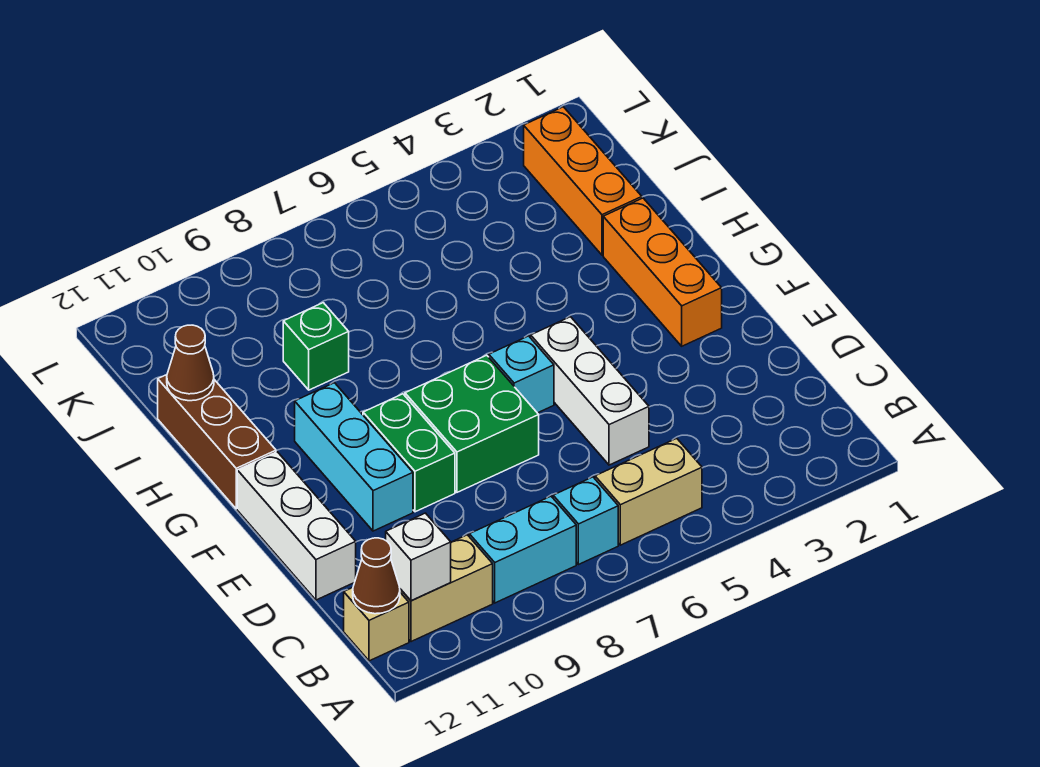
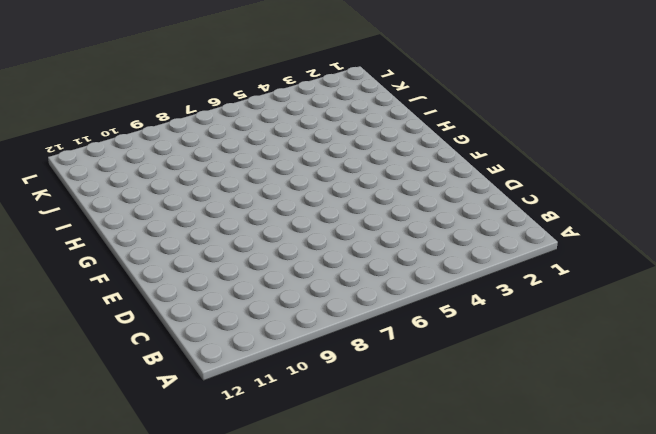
none -> tan 1x2 brick [595,438,702,545]
none -> cyan 1x1 brick [553,477,618,565]
none -> cyan 1x2 brick [469,496,576,603]

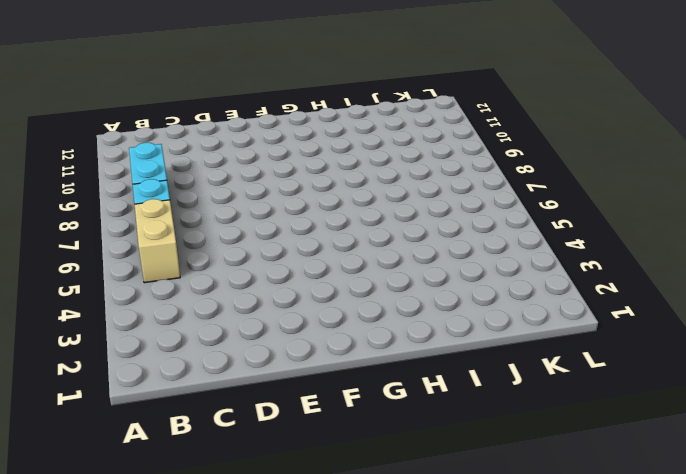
none -> tan 1x2 brick [400,535,493,642]
none -> tan 1x1 brick [344,588,409,661]
none -> white 1x3 brick [531,317,649,465]

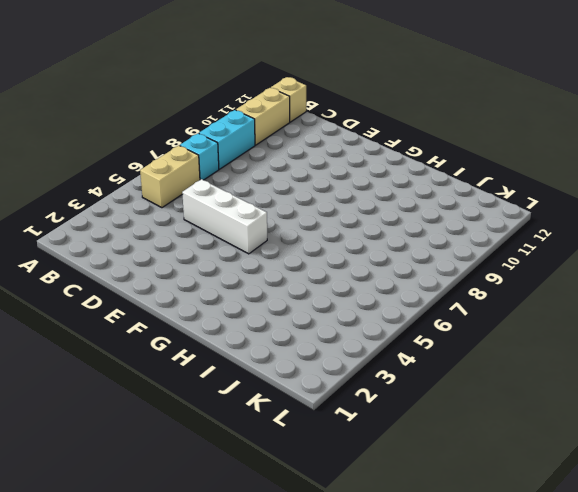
none -> white 1x3 brick [237,452,356,600]
none -> green 2x2 brick [405,355,539,492]
none -> green 1x2 brick [363,394,455,512]

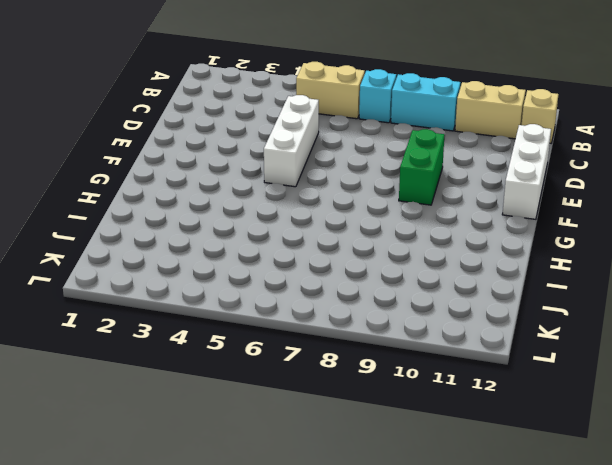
none -> green 2x2 brick [405,355,539,492]
none -> cyan 1x3 brick [295,383,413,531]
none -> orange 1x3 brick [603,198,722,346]

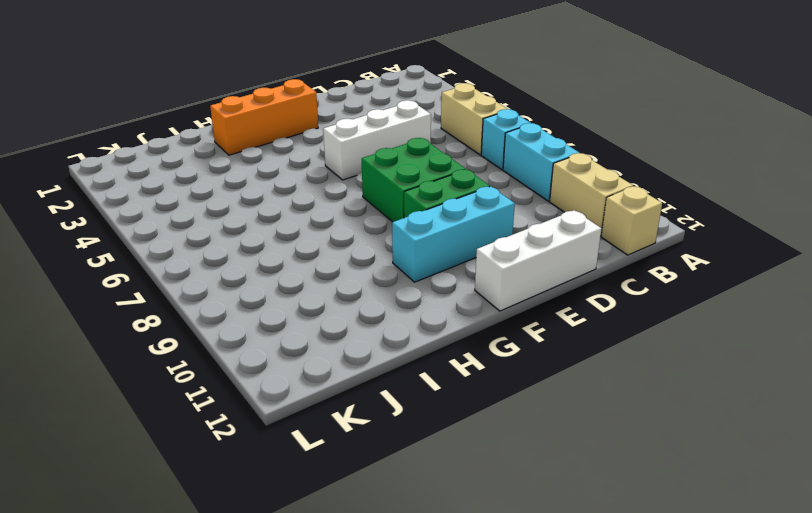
none -> cyan 1x1 brick [489,336,554,413]
none -> brown 1x3 brick [158,375,276,509]
none -> orange 1x3 brick [524,107,642,255]

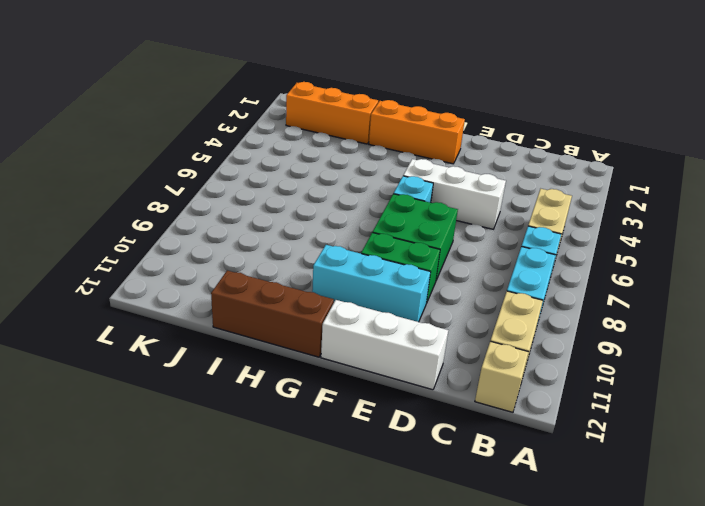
none -> green 1x1 brick [283,303,349,390]
none -> white 1x1 brick [386,513,451,601]
none -> brown 1x1 cone [353,538,400,614]

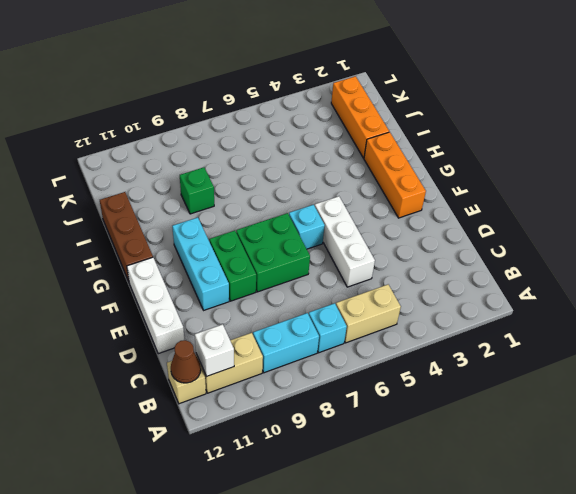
none -> brown 1x1 cone [167,325,214,401]

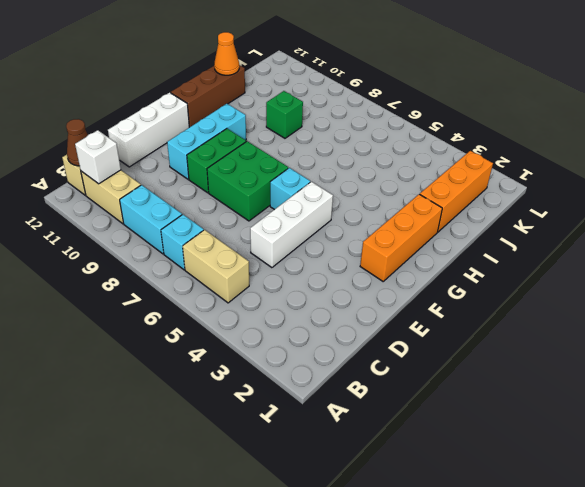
orange 1x1 cone [214,32,239,75] -> brown 1x1 cone [167,325,214,401]

